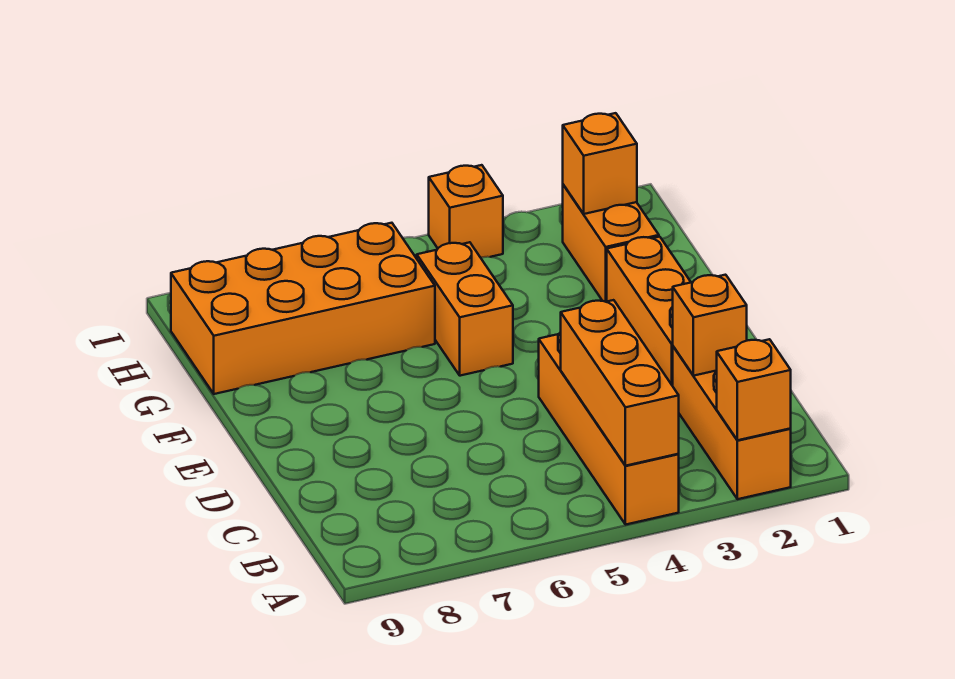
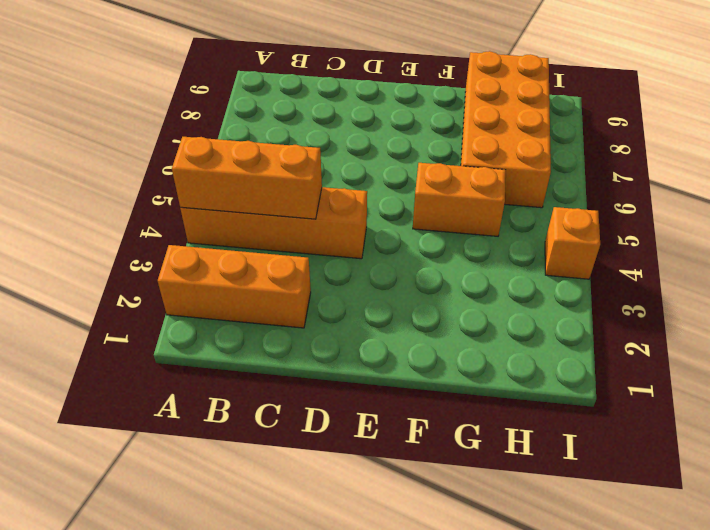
none -> orange 1x3 brick [607,237,691,386]
none -> orange 1x2 brick [563,185,659,302]

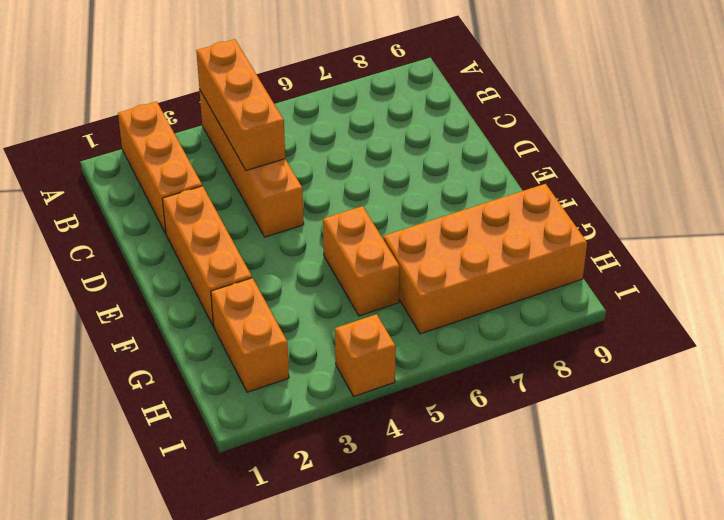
none -> orange 1x1 brick [717,339,791,440]
none -> orange 1x1 brick [673,275,747,376]

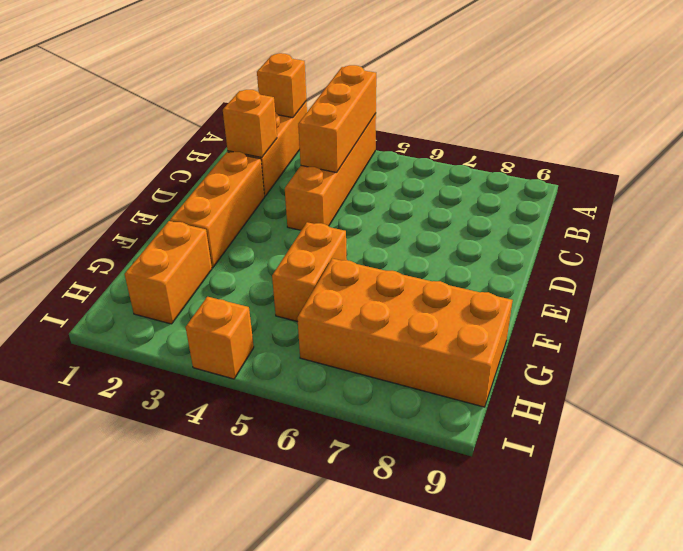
none -> orange 1x1 brick [563,113,637,214]

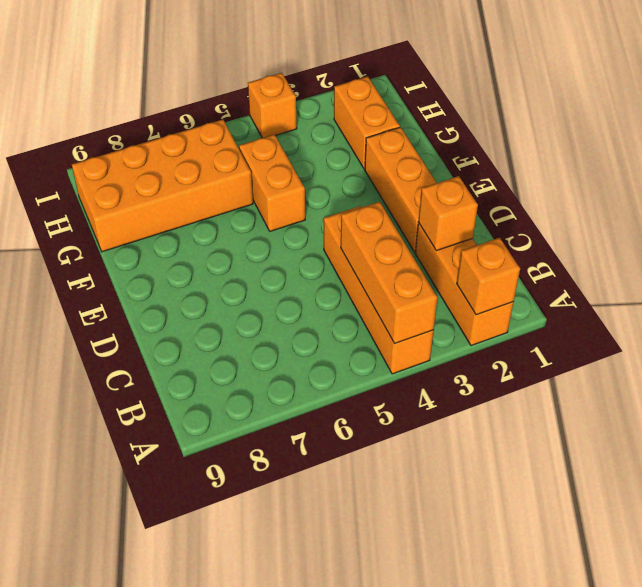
none -> orange 1x1 brick [563,113,637,214]

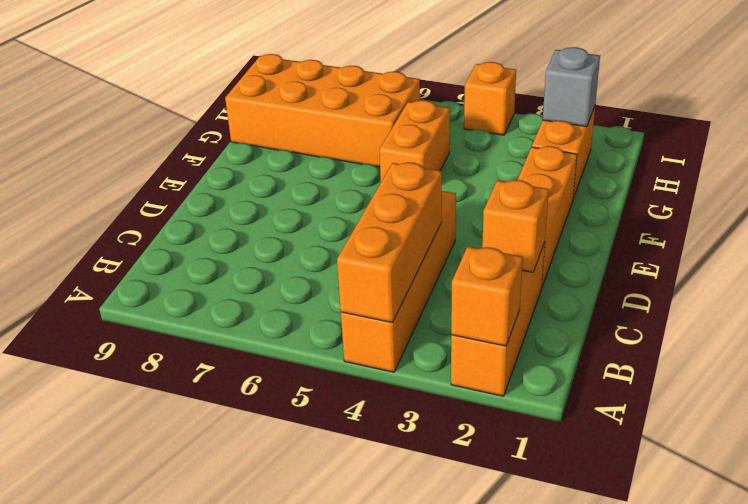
grey 1x1 brick [543,47,600,127] -> orange 1x1 brick [563,113,637,214]

